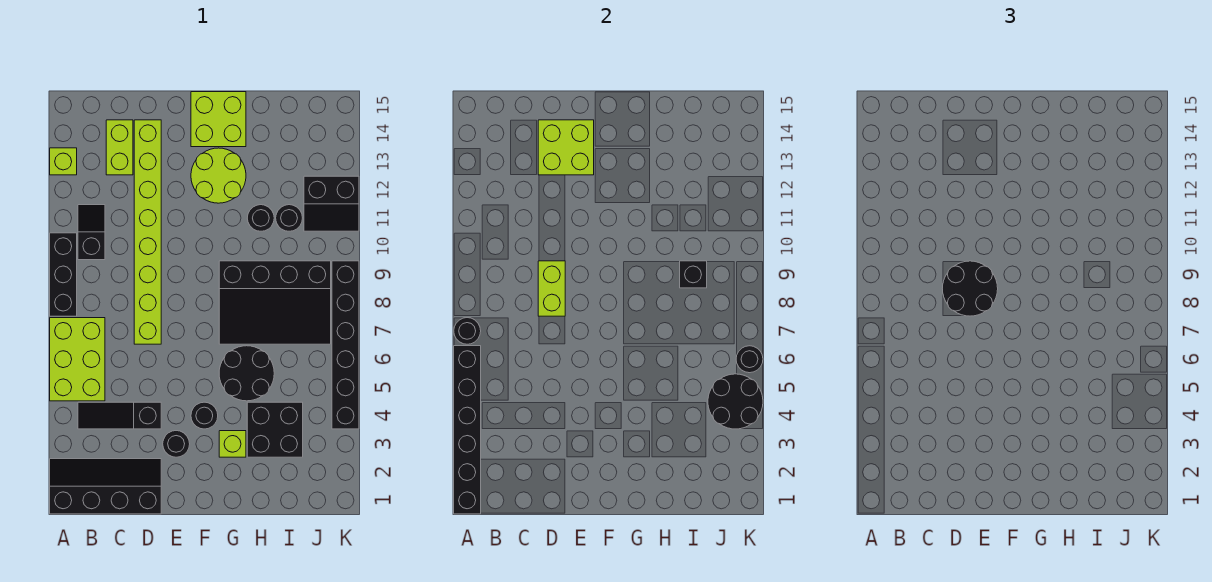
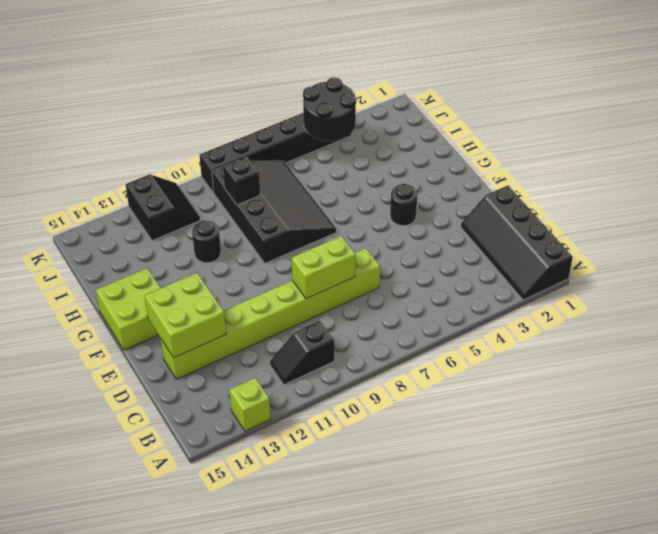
none -> lime 2x3 brick [50,318,105,401]
none -> black 1x3 brick [50,233,77,316]
none -> black 1x3 slope [78,402,161,429]

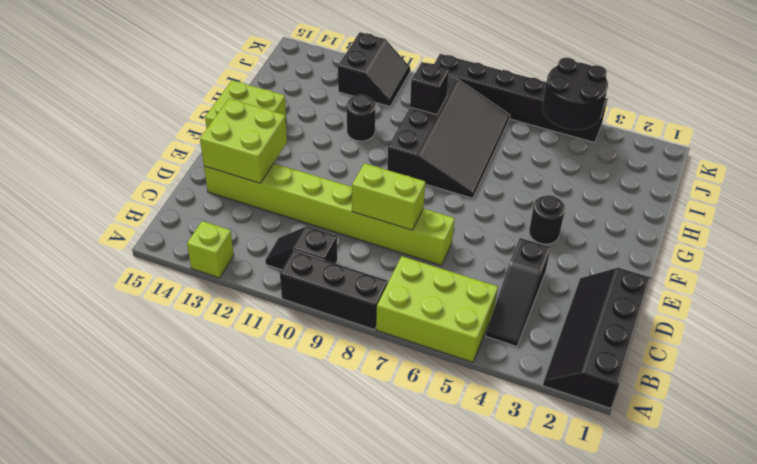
none -> lime 1x2 brick [106,120,133,175]
none -> black 1x1 round brick [163,431,190,457]
none -> lime 2x2 round brick [191,148,246,203]

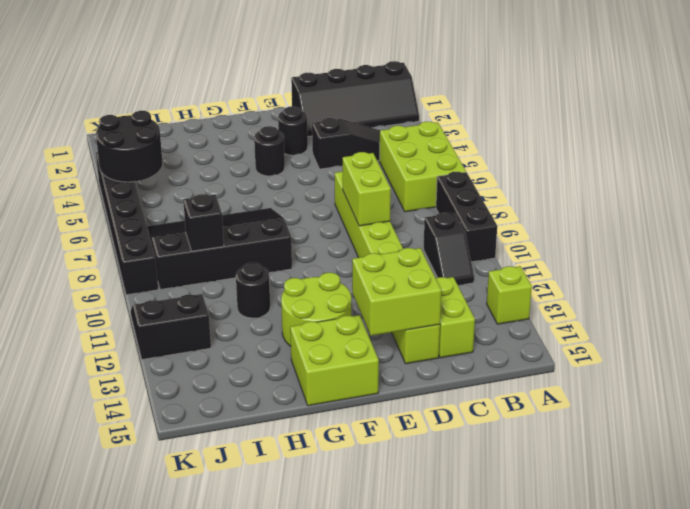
none -> lime 1x1 brick [219,431,246,457]
none -> black 2x2 round brick [219,346,274,401]
none -> black 2x2 brick [247,402,303,457]

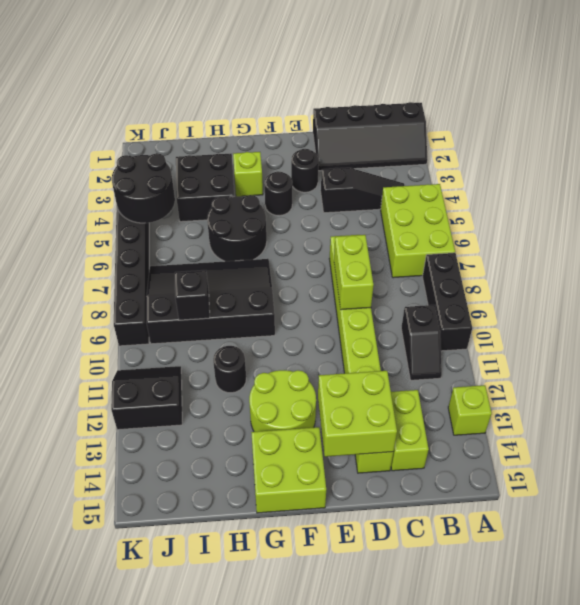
none -> black 1x1 round brick [276,205,302,231]
none -> black 1x6 brick [454,346,481,514]
none -> black 1x1 round brick [454,318,481,344]

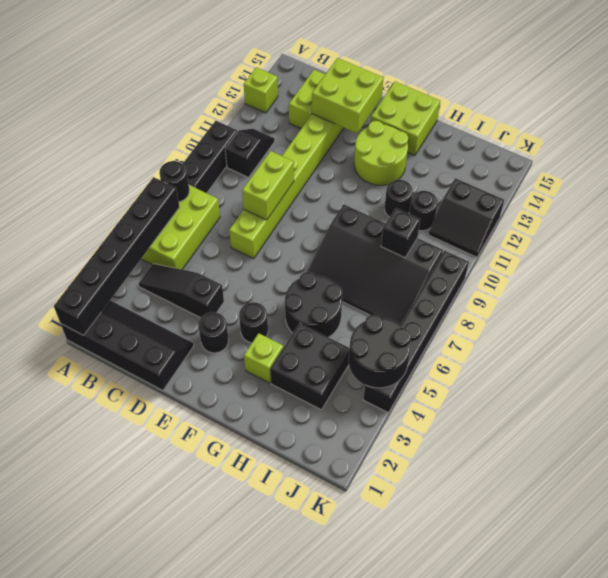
none -> black 1x1 round brick [736,346,763,373]
none -> black 2x2 round brick [942,261,998,316]

